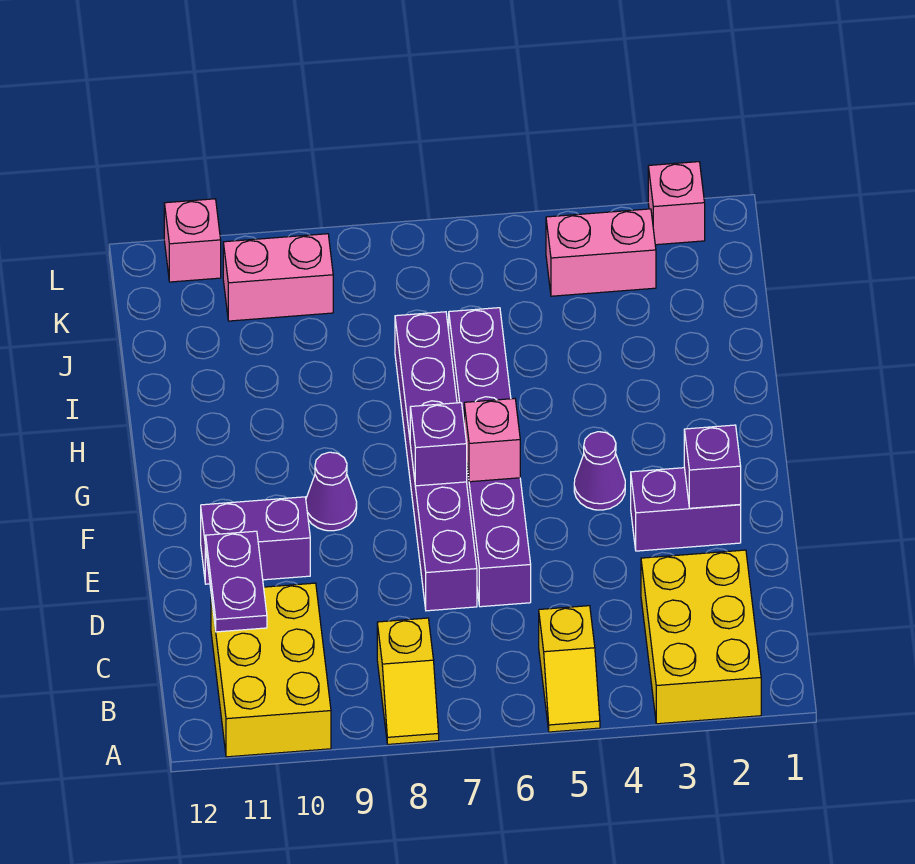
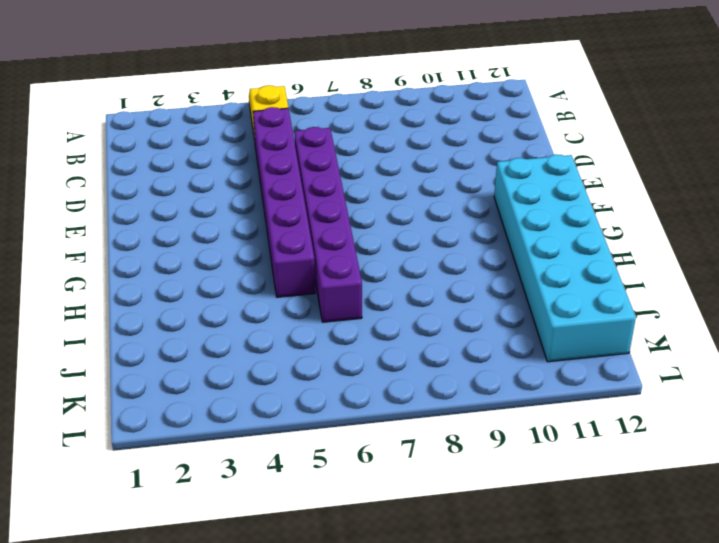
purple 1x6 brick [253,107,315,297] -> purple 1x6 brick moved to [395,312,477,611]
cyan 2x6 brick [494,154,636,362] -> none
none -> yellow 2x3 brick [641,550,761,724]
none -> yellow 1x2 slope [377,618,439,744]
none -> yellow 2x3 brick [211,583,331,757]

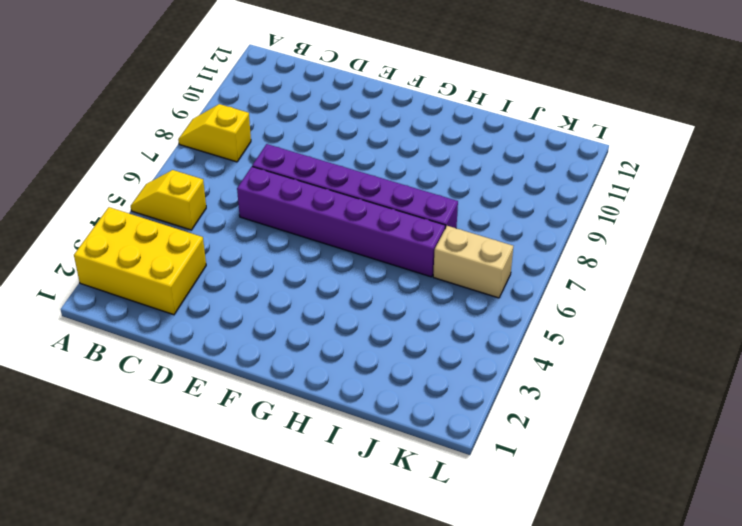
tan 1x2 brick [433,226,513,298] -> none
none -> yellow 2x3 brick [211,583,331,757]
none -> purple 1x2 brick [631,468,741,551]
none -> purple 1x2 brick [201,497,310,584]

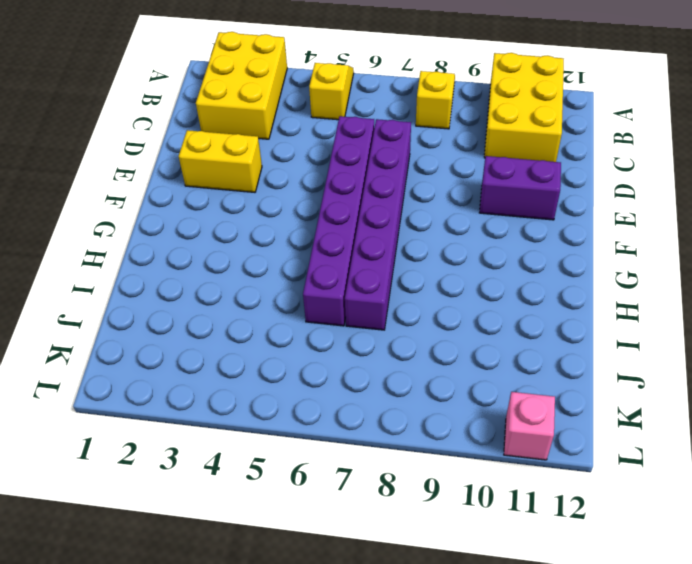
yellow 1x2 brick [179,130,262,192] -> purple 1x2 brick [631,468,741,551]
none -> purple 1x1 cone [574,432,625,510]
none -> purple 1x1 cone [306,452,357,531]
none -> pink 1x2 brick [546,209,656,296]

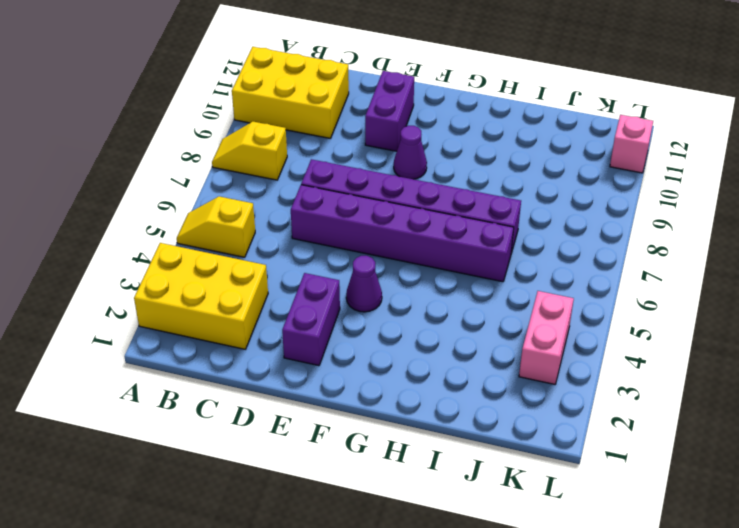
none -> pink 1x2 brick [223,234,333,321]
none -> pink 1x1 brick [648,162,705,245]
none -> purple 1x2 plate [206,531,267,632]

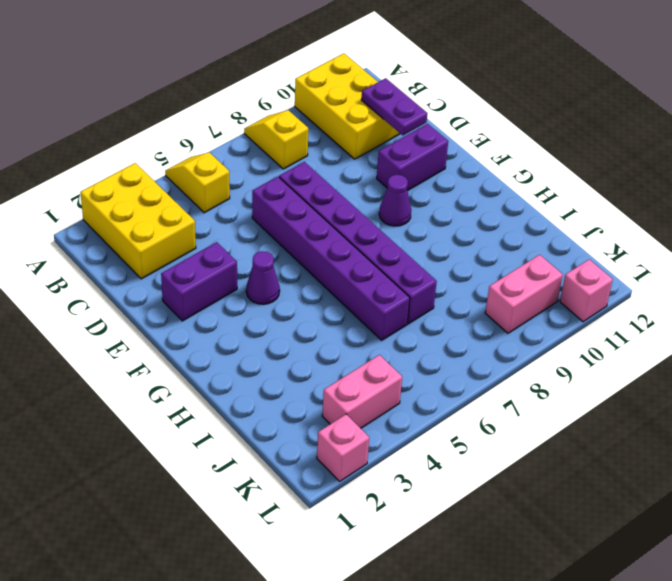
none -> purple 1x1 brick [684,425,741,508]
none -> pink 1x1 brick [464,399,520,482]
none -> purple 1x1 brick [410,403,467,486]

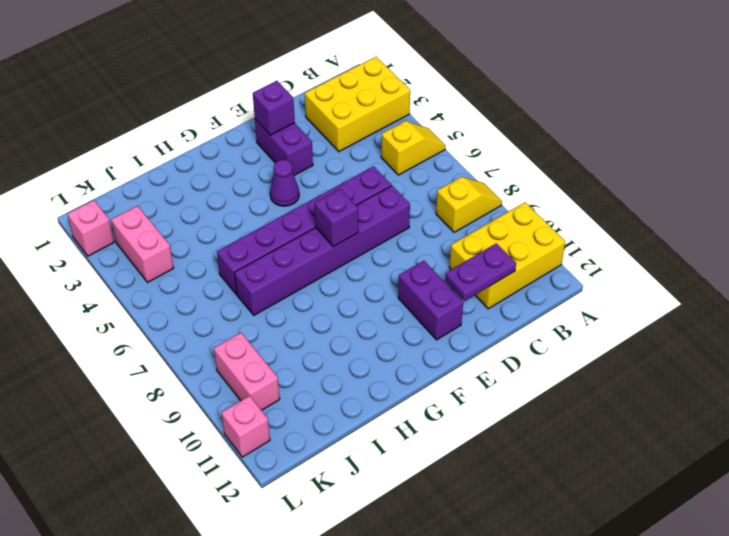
none -> purple 1x1 cone [306,452,357,531]
none -> pink 1x1 brick [464,399,520,482]

